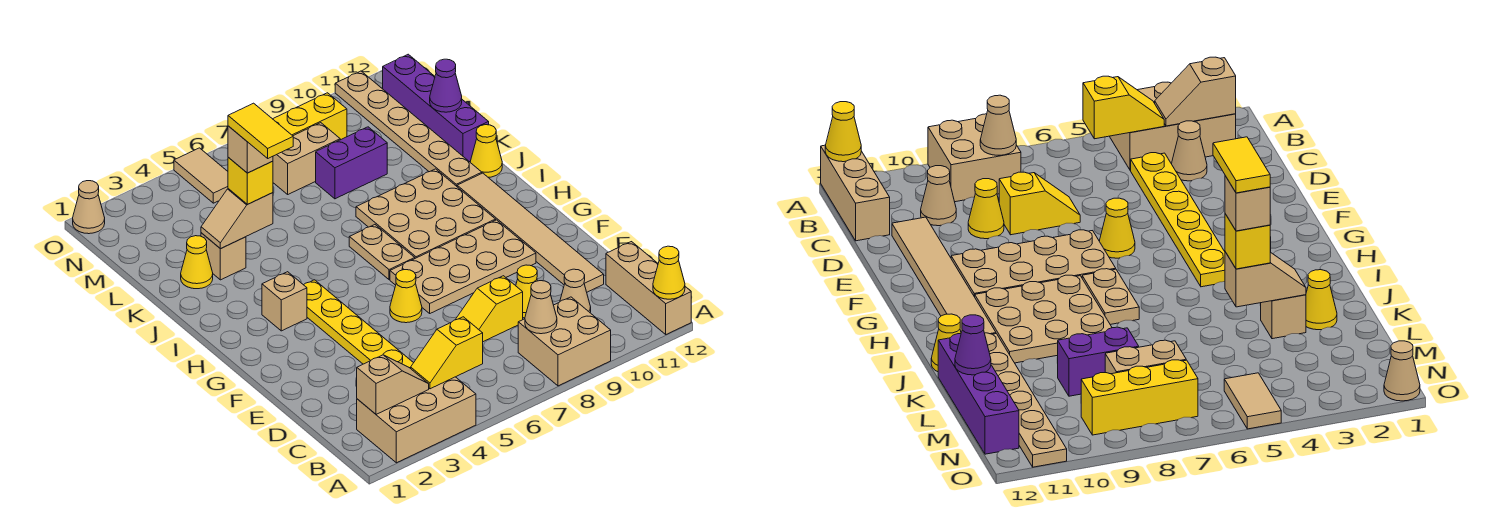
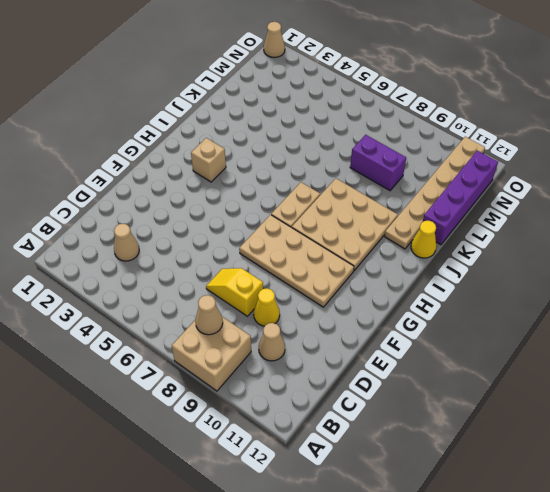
none -> tan 2x3 brick [357,377,476,463]
none -> tan 1x3 brick [606,242,691,334]
none -> yellow 1x6 plate [304,280,413,368]
none -> tan 1x6 tile [457,173,604,292]

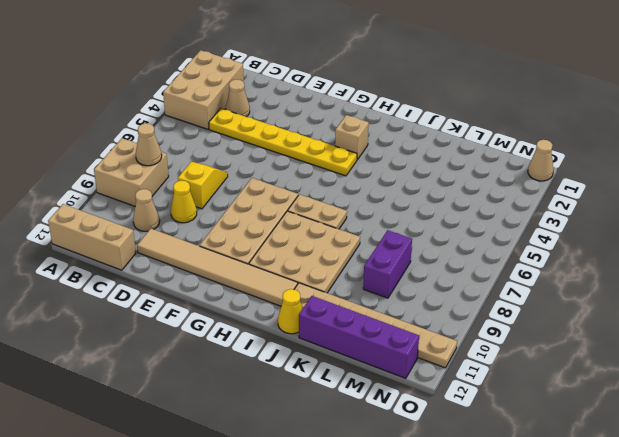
none -> yellow 1x1 cone [390,270,422,323]
none -> yellow 1x1 cone [181,236,213,289]
none -> tan 1x1 brick [201,233,246,280]
none -> tan 1x2 brick [273,123,340,194]

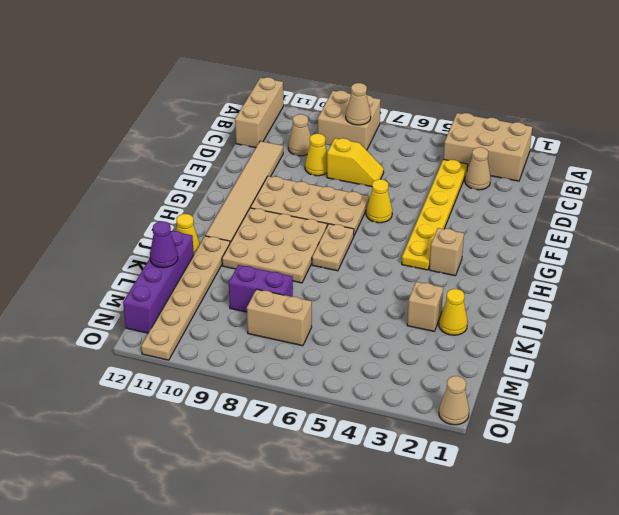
none -> tan 1x2 tile [174,148,228,203]
none -> yellow 1x3 brick [273,93,347,140]
none -> yellow 1x1 cone [653,246,685,299]
none -> tan 1x2 slope [357,355,429,414]

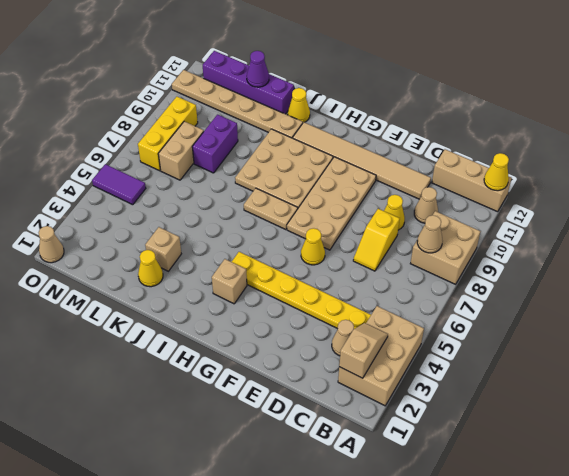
purple 1x2 tile [92,164,146,205] -> tan 1x2 tile [174,148,228,203]
none -> yellow 1x2 slope [411,317,483,389]
none -> tan 1x2 slope [201,189,273,249]
none -> yellow 1x1 brick [228,158,273,204]
none -> tan 1x1 brick [228,126,273,173]

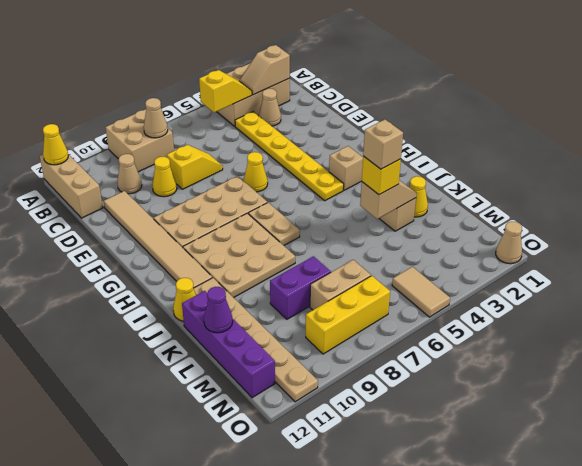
none -> yellow 1x2 tile [228,103,293,158]

